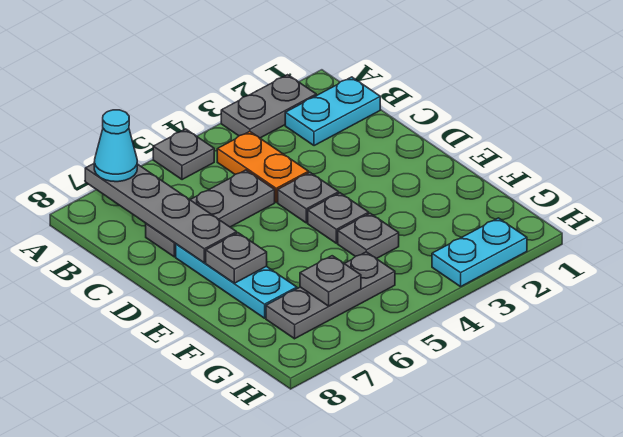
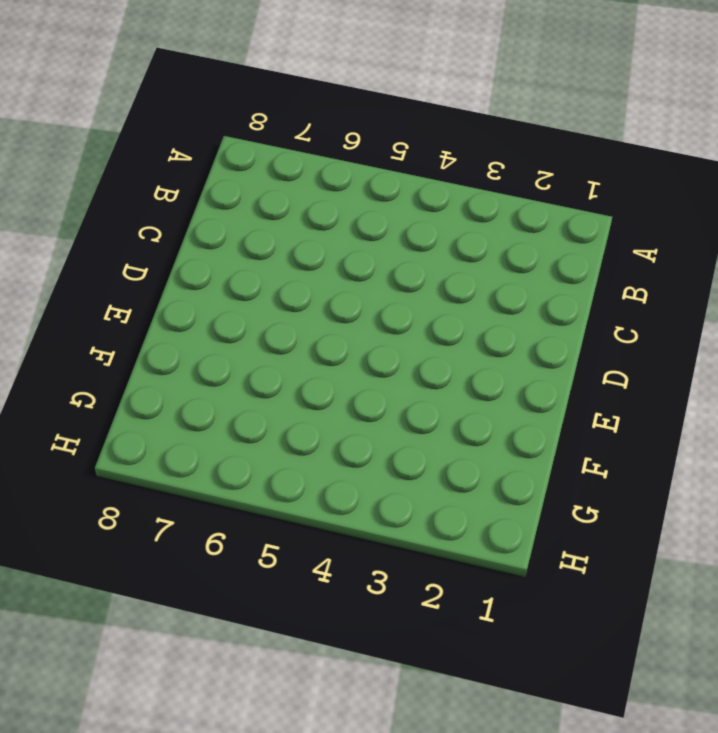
none -> grey 1x2 plate [221,75,316,138]
none -> grey 1x1 plate [153,129,214,180]
none -> cyan 1x2 plate [285,77,380,146]

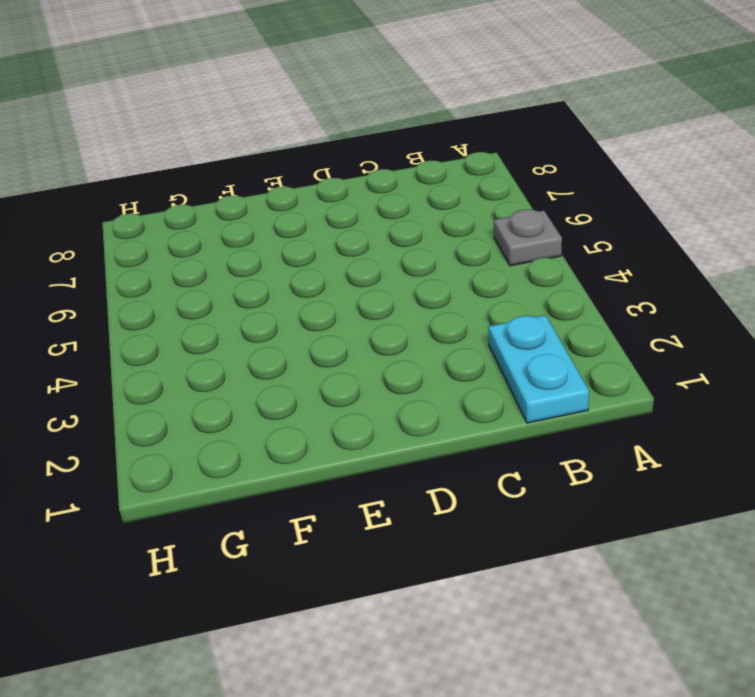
none -> grey 1x2 plate [221,75,316,138]
none -> orange 1x2 plate [217,131,309,202]
none -> grey 1x3 plate [146,170,275,257]

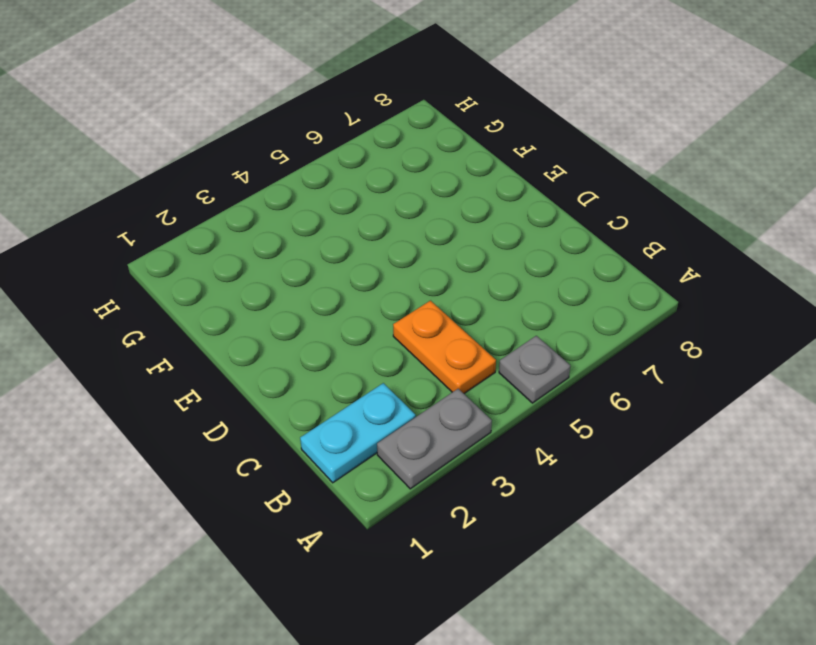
none -> grey 1x3 plate [146,170,275,257]
none -> grey 1x1 plate [278,173,339,223]
none -> cyan 1x3 plate [176,244,297,318]

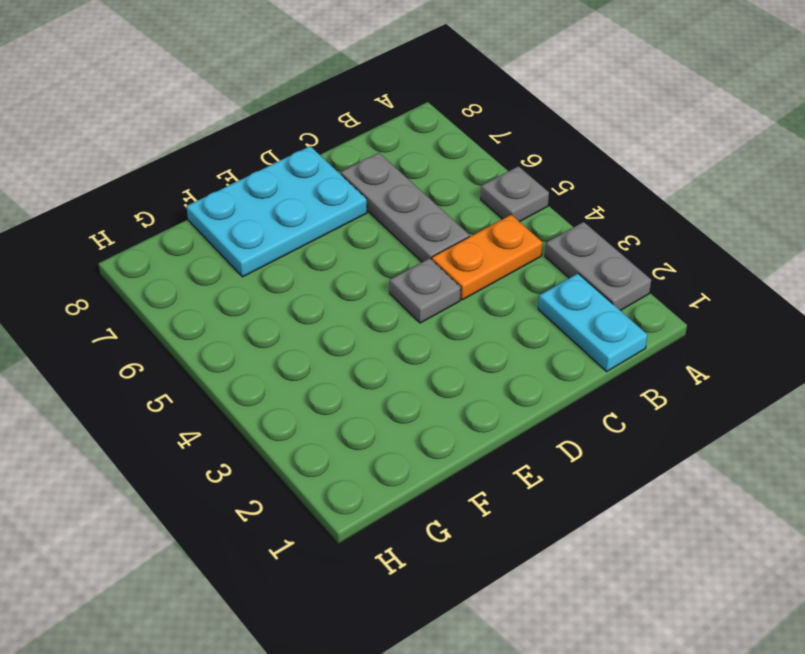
cyan 2x3 plate [186,146,367,277] -> cyan 1x3 plate [176,244,297,318]
none -> grey 1x1 plate [308,193,369,243]
none -> grey 1x1 plate [338,213,399,259]
none -> grey 1x3 plate [266,252,395,339]

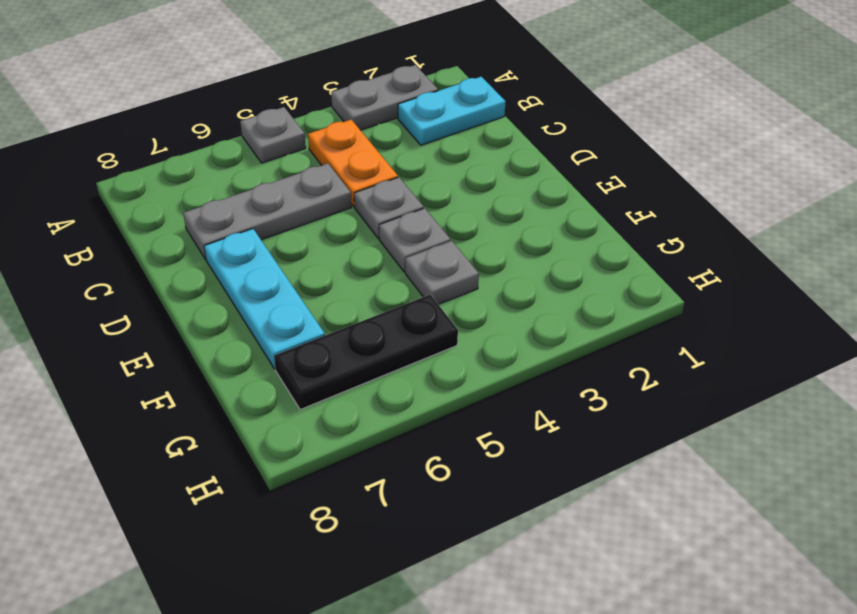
black 1x3 plate [274,295,458,410] -> grey 1x3 plate [266,252,395,339]
none -> cyan 1x2 plate [432,218,527,287]
none -> grey 1x4 plate [85,164,237,263]
none -> grey 1x1 plate [206,233,267,283]

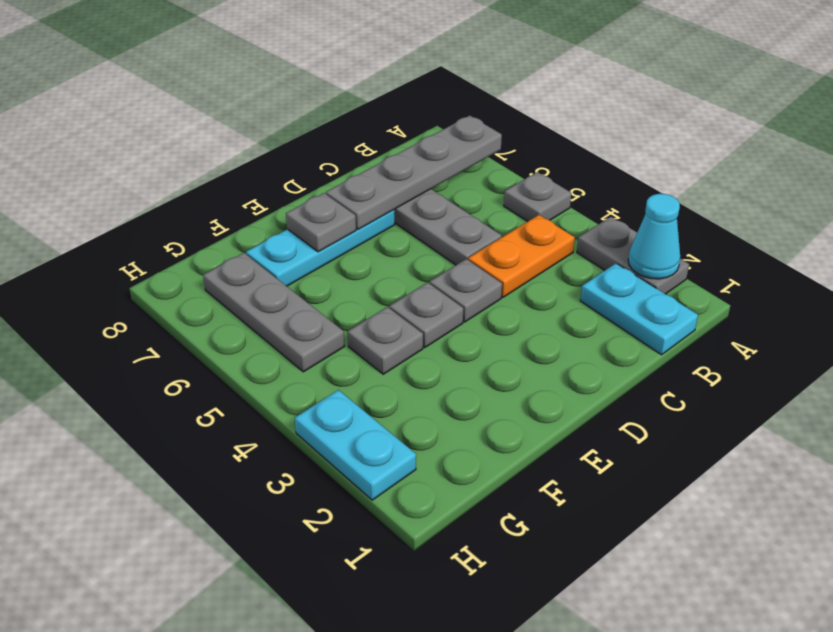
cyan 1x1 cone [628,194,680,279] -> cyan 1x1 cone moved to [94,110,137,182]
none -> grey 1x1 plate [300,256,361,306]

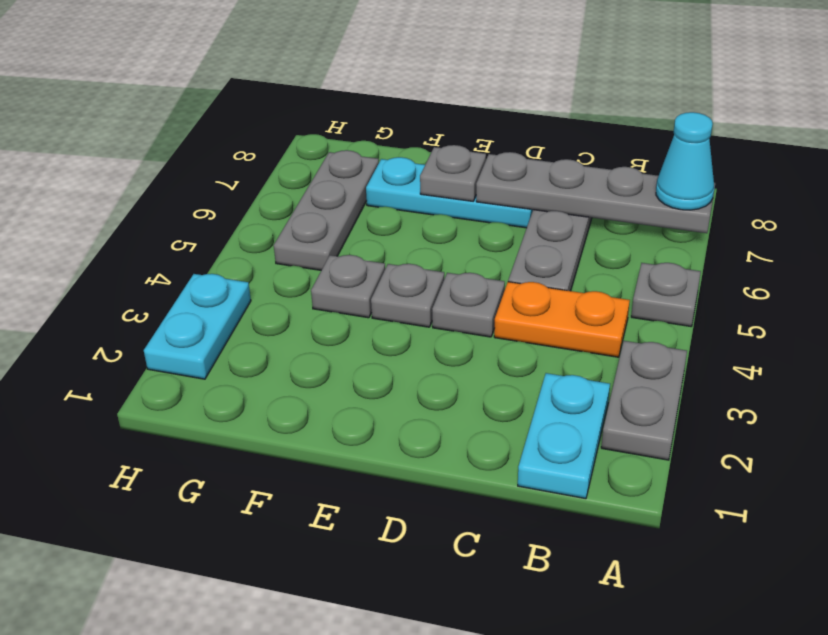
none -> grey 1x1 plate [300,256,361,306]

